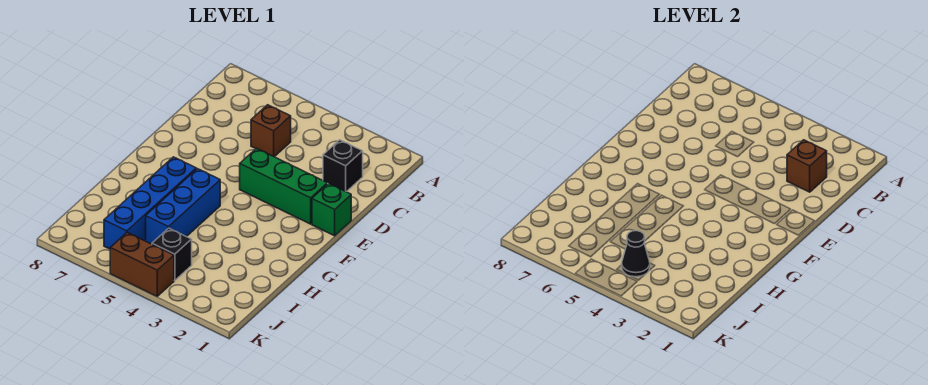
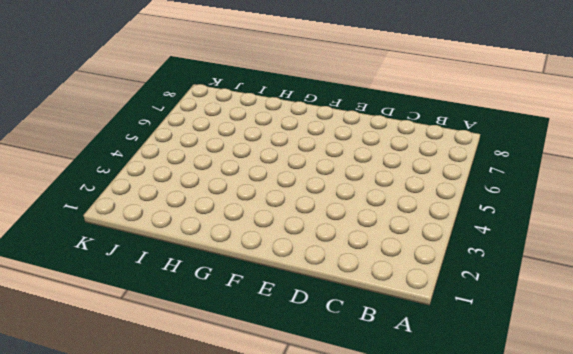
none -> black 1x1 brick [323,140,363,192]
none -> brown 1x1 brick [251,105,291,157]

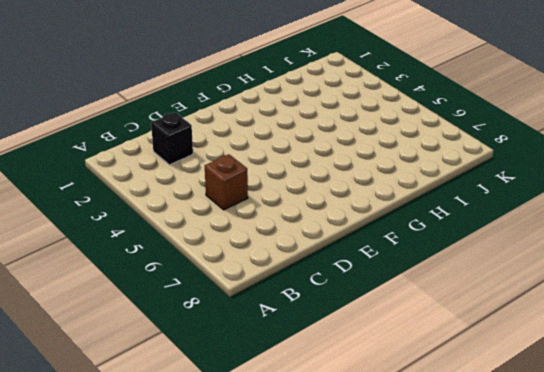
none -> green 1x1 brick [312,183,351,236]
none -> green 1x3 brick [240,148,327,224]

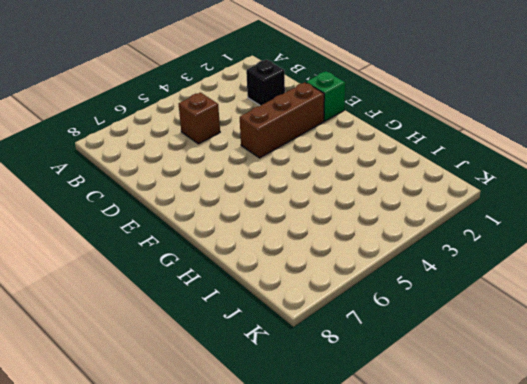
brown 1x3 brick [240,82,324,158] -> green 1x3 brick [240,148,327,224]
none -> blue 1x3 brick [146,169,220,244]
none -> blue 1x4 brick [104,157,196,249]

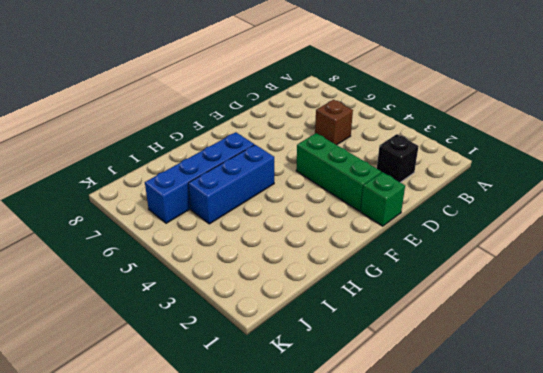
none -> black 1x1 brick [152,228,192,281]
none -> brown 1x2 brick [110,232,174,296]

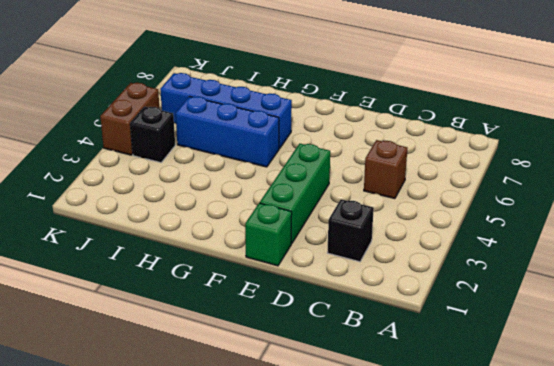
none -> brown 1x1 brick [787,140,827,192]
none -> black 1x1 cone [622,231,650,277]

